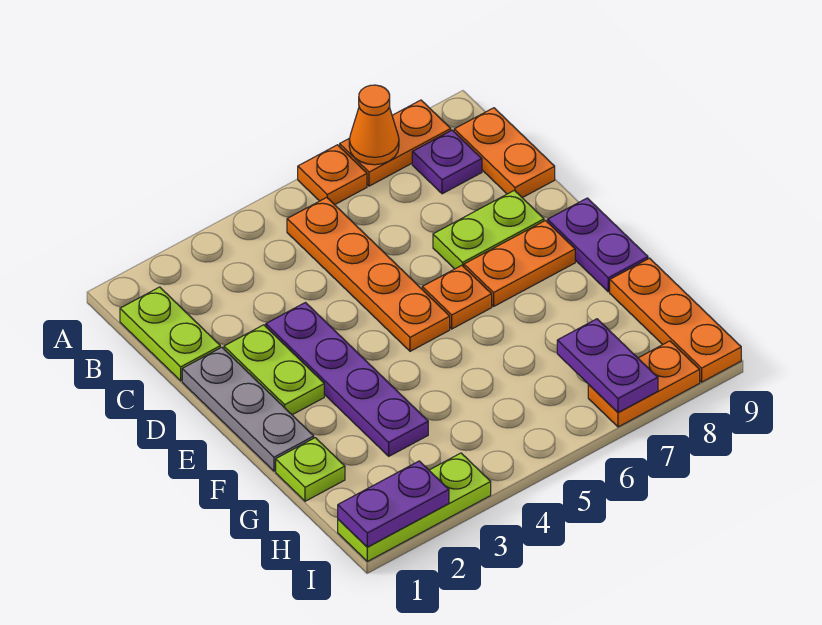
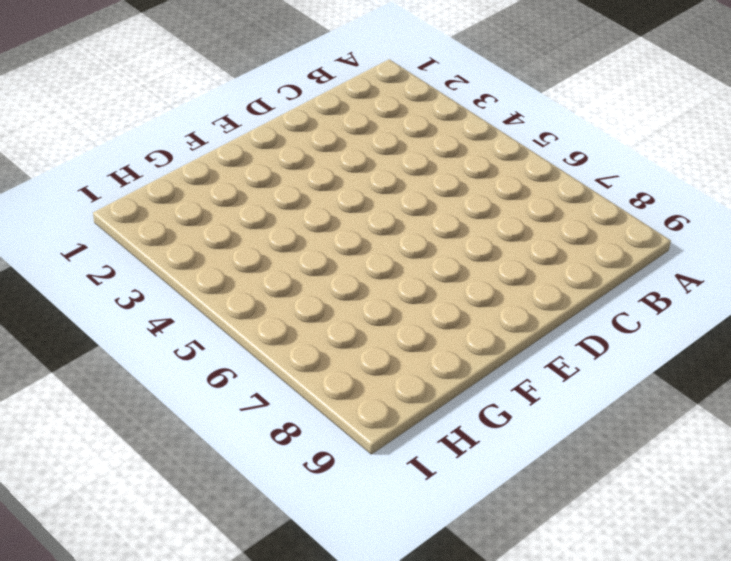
none -> orange 1x1 plate [298,145,367,205]
none -> orange 1x2 plate [340,100,451,186]
none -> lime 1x2 plate [120,287,220,381]

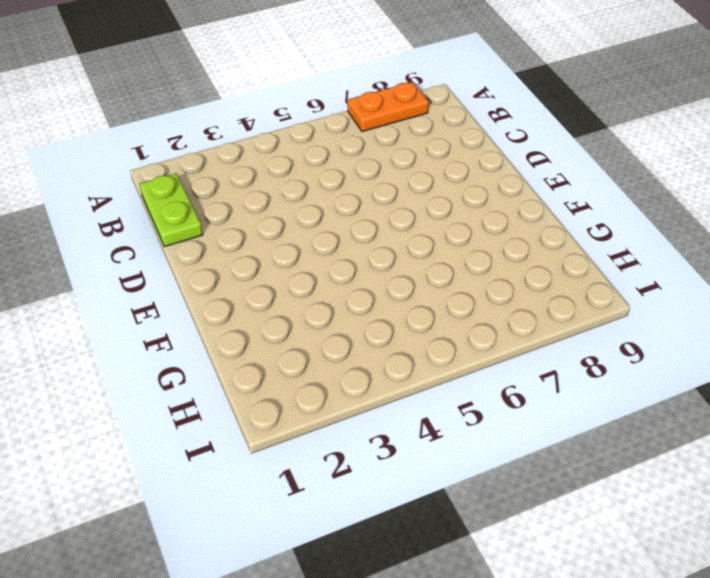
none -> orange 1x1 plate [298,145,367,205]
none -> orange 1x4 plate [287,197,450,351]
none -> purple 1x1 plate [412,130,482,194]

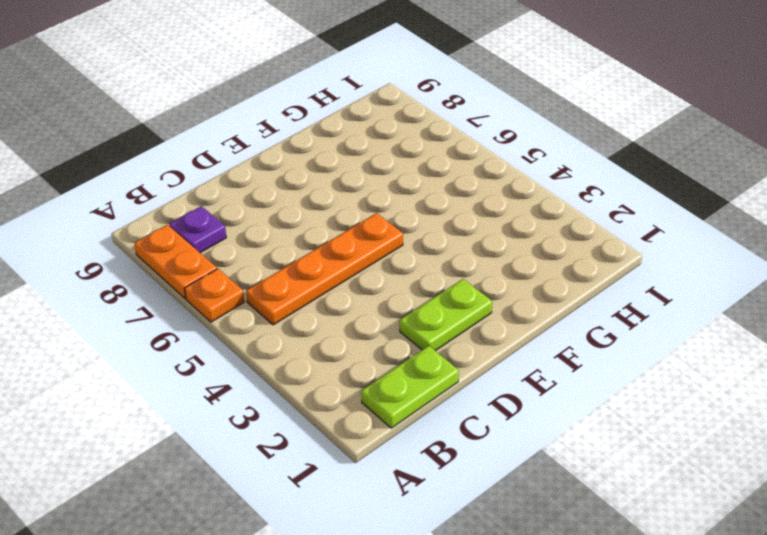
none -> orange 1x2 plate [454,108,555,198]
none -> grey 1x3 plate [182,347,314,471]
none -> purple 1x4 plate [266,303,428,456]

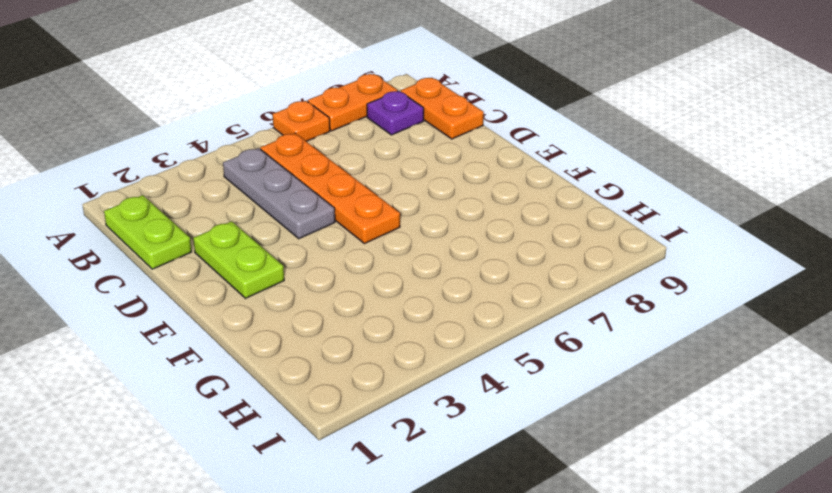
grey 1x3 plate [223,148,335,239] -> grey 1x3 plate moved to [182,347,314,471]
none -> purple 1x4 plate [266,303,428,456]
none -> lime 1x2 plate [433,190,544,269]
none -> orange 1x1 plate [422,265,492,329]

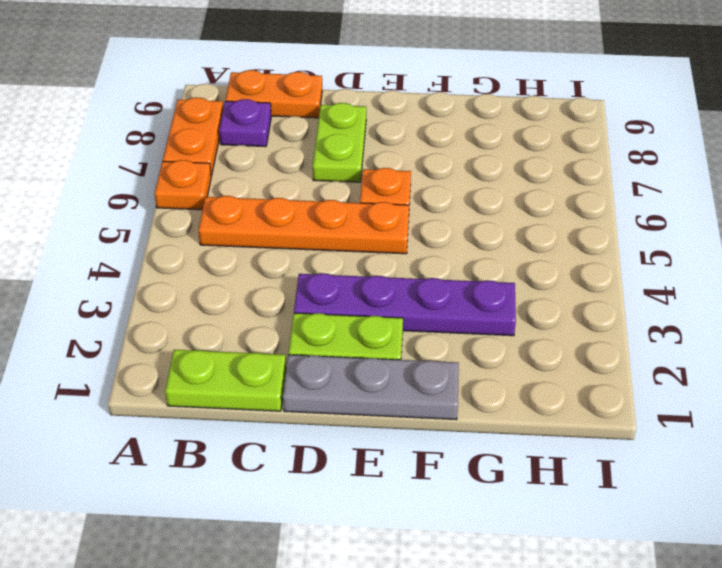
none -> orange 1x2 plate [464,221,575,306]
none -> purple 1x2 plate [548,198,648,292]
none -> lime 1x1 plate [276,438,345,501]

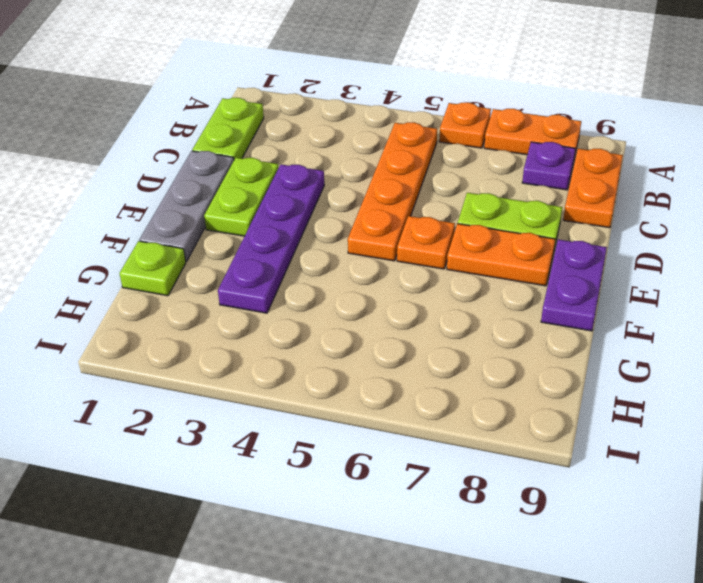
none -> orange 1x3 plate [610,258,741,382]
none -> lime 1x3 plate [338,453,491,561]
none -> orange 1x2 plate [588,341,700,427]

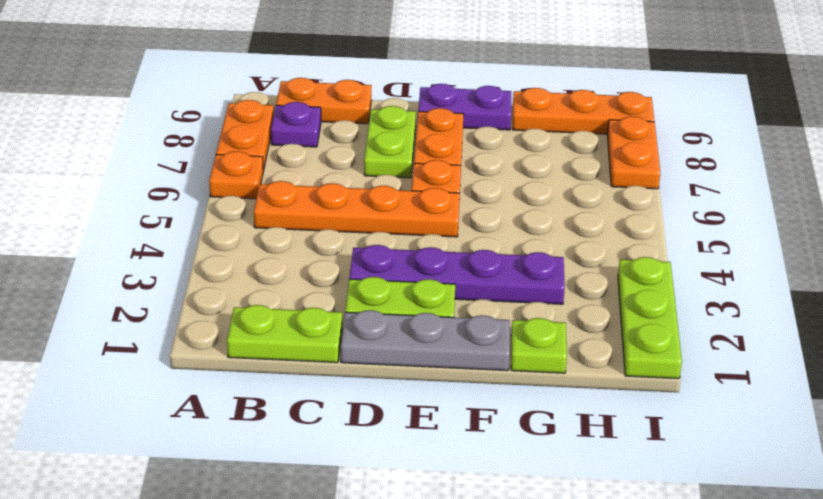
none -> orange 1x1 cone [349,85,399,165]
none -> purple 1x2 plate [557,319,658,413]
none -> purple 1x2 plate [338,461,449,547]

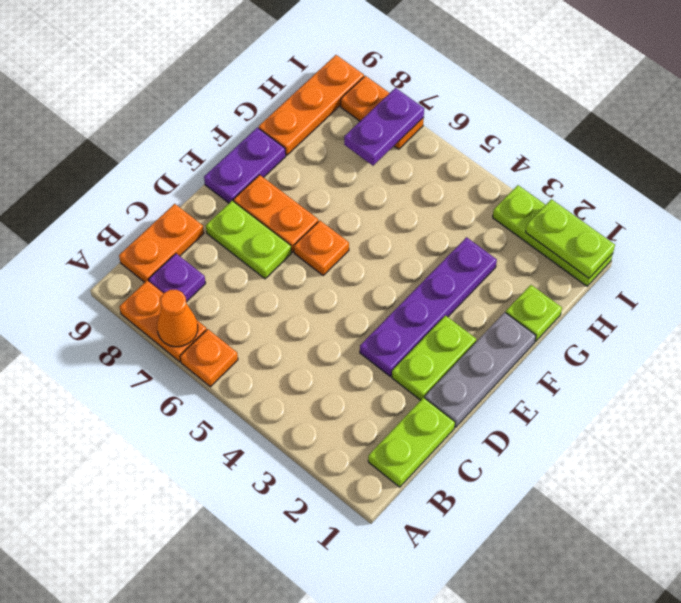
lime 1x2 plate [526,199,615,278] -> purple 1x2 plate [338,461,449,547]
none -> orange 1x4 plate [287,197,450,351]

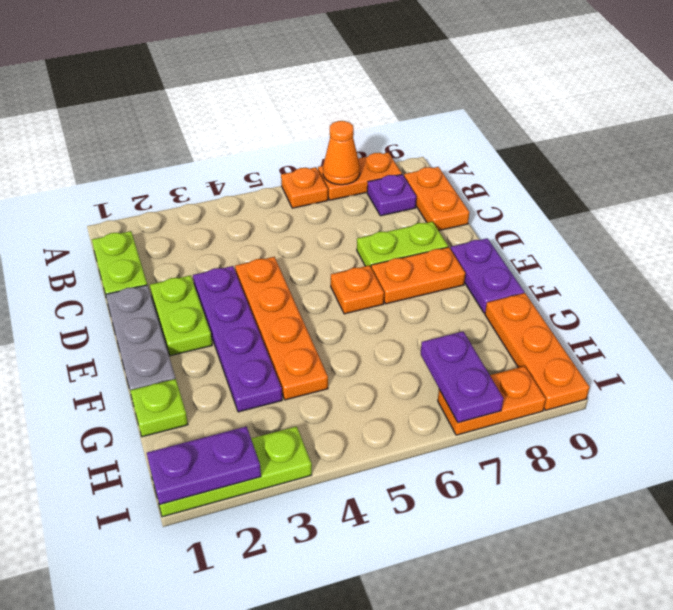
orange 1x4 plate [235,257,328,400] -> orange 1x4 plate moved to [287,197,450,351]

